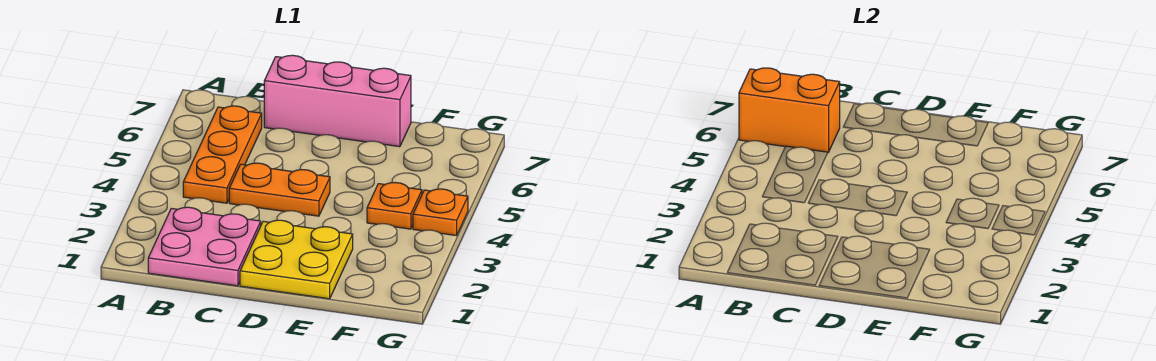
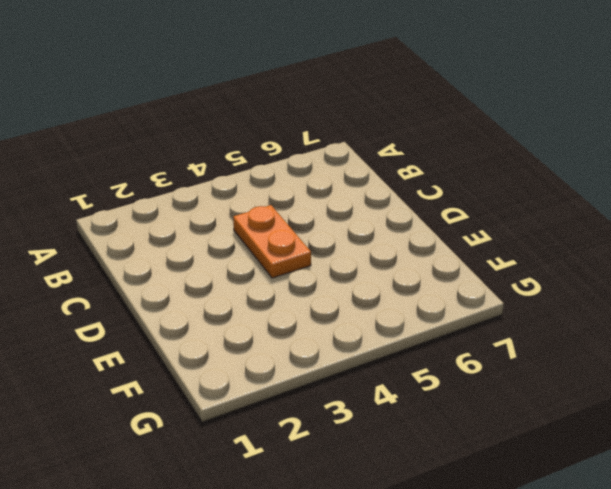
none -> pink 2x2 plate [148,207,261,286]
none -> orange 1x3 plate [183,106,262,203]

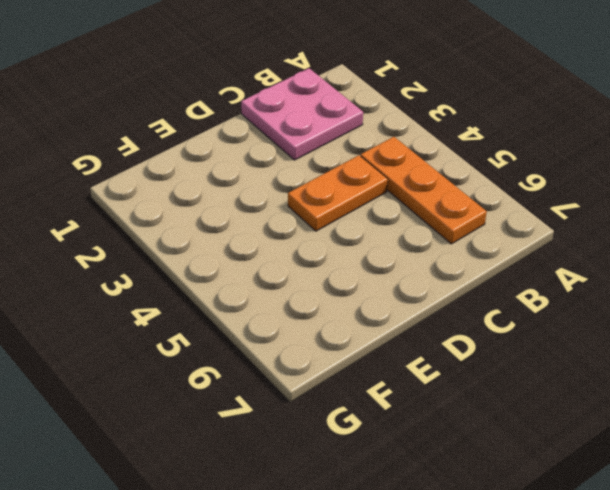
none -> pink 1x3 brick [264,55,411,147]
none -> yellow 2x2 plate [240,220,353,299]

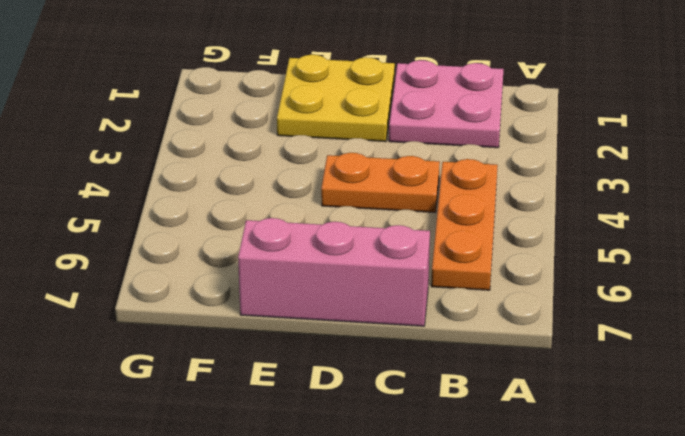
none -> orange 1x1 plate [367,183,422,229]
none -> orange 1x1 plate [413,189,468,236]

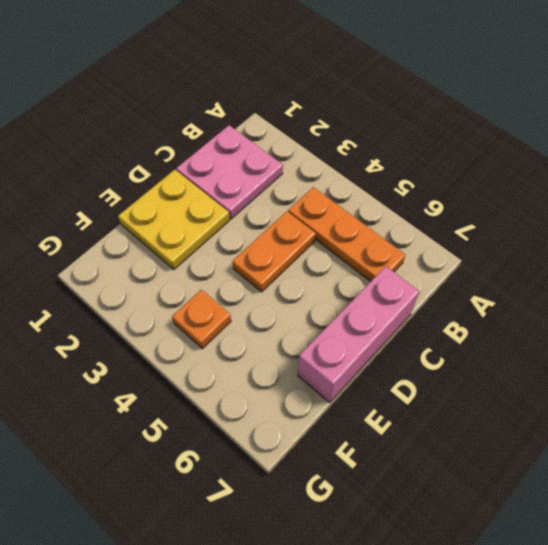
none -> orange 1x1 plate [413,189,468,236]
none -> orange 1x2 brick [739,68,840,152]

